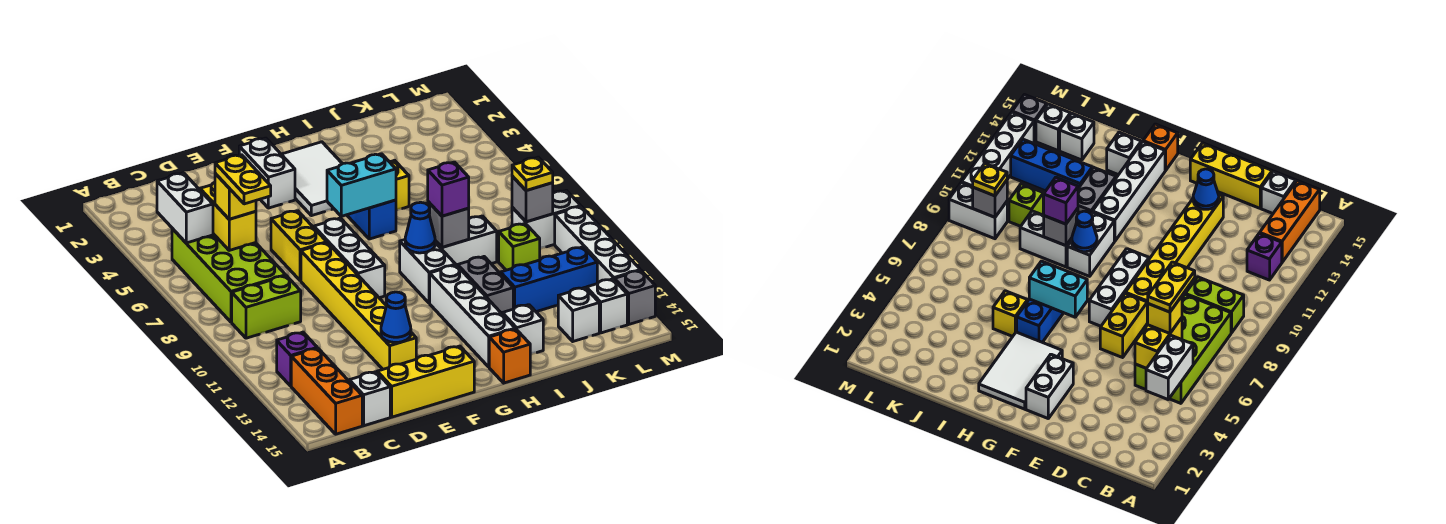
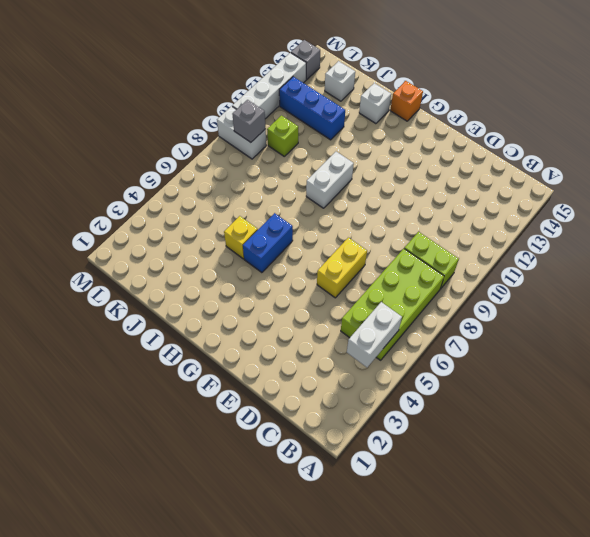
none -> purple 1x1 brick [277,332,317,386]
none -> orange 1x3 brick [291,348,362,434]
none -> white 1x1 brick [349,372,390,426]
none -> yellow 1x3 brick [377,346,474,417]

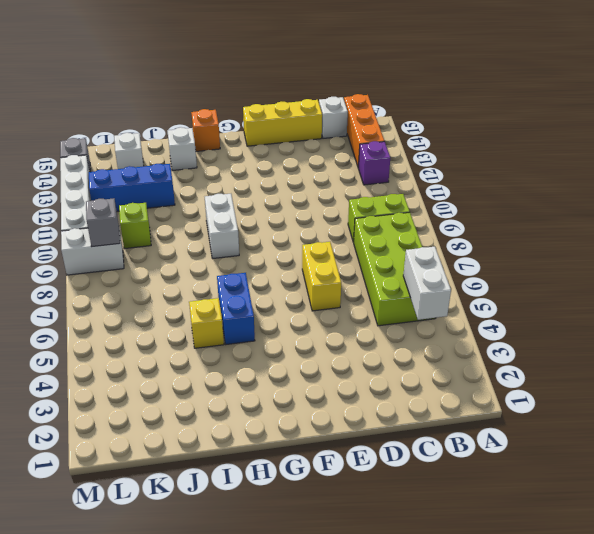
none -> yellow 1x6 brick [301,243,416,369]
none -> white 1x2 brick [239,138,295,208]
none -> white 1x3 brick [314,218,385,298]
none -> white 2x3 tile [281,142,342,216]

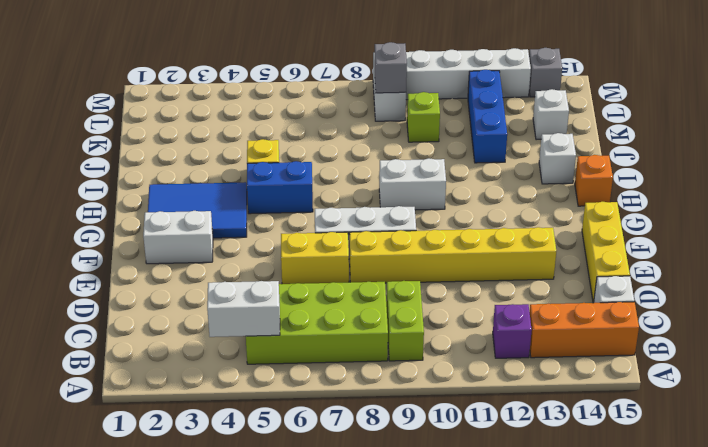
blue 2x3 tile [148,182,247,238] -> white 2x3 tile [281,142,342,216]
none -> white 1x4 brick [430,265,515,367]
none -> white 1x2 brick [435,216,497,266]
none -> grey 1x2 brick [458,257,513,313]
none -> white 1x1 brick [586,279,627,333]

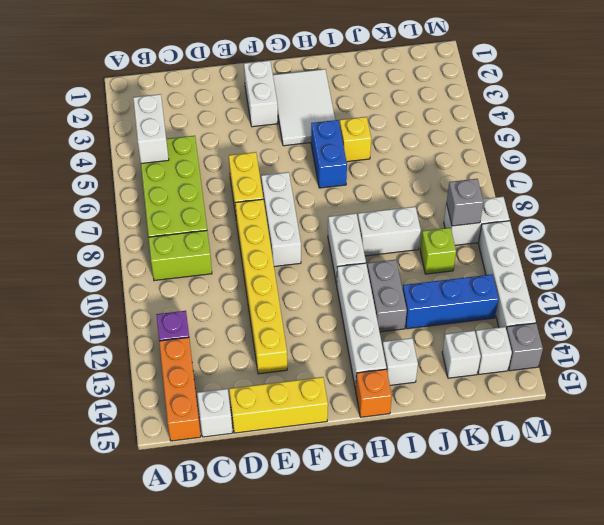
none -> yellow 1x2 brick [200,182,256,250]
none -> blue 1x1 cone [381,292,411,342]
none -> cyan 1x2 brick [327,154,396,216]
none -> blue 1x1 cone [405,202,435,253]

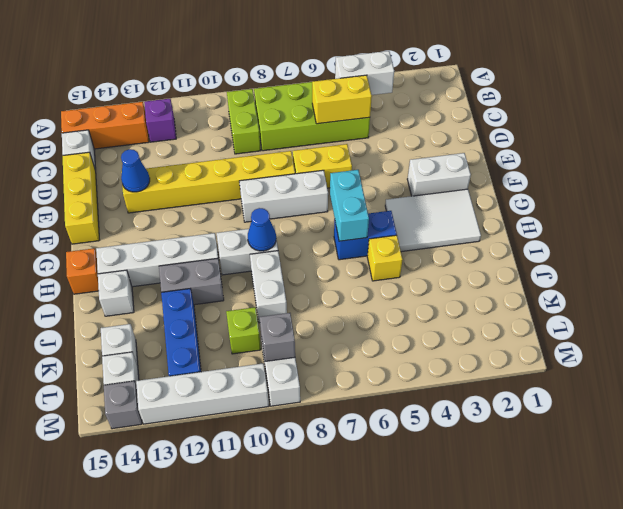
none -> grey 1x1 brick [428,202,469,247]
none -> yellow 1x1 brick [215,173,256,219]
none -> purple 1x1 brick [428,162,469,216]
none -> yellow 1x1 plate [512,157,553,191]

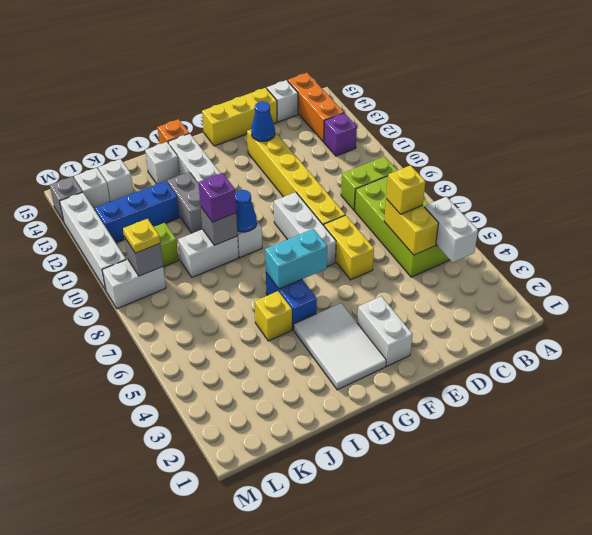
none -> yellow 1x2 plate [215,155,271,204]

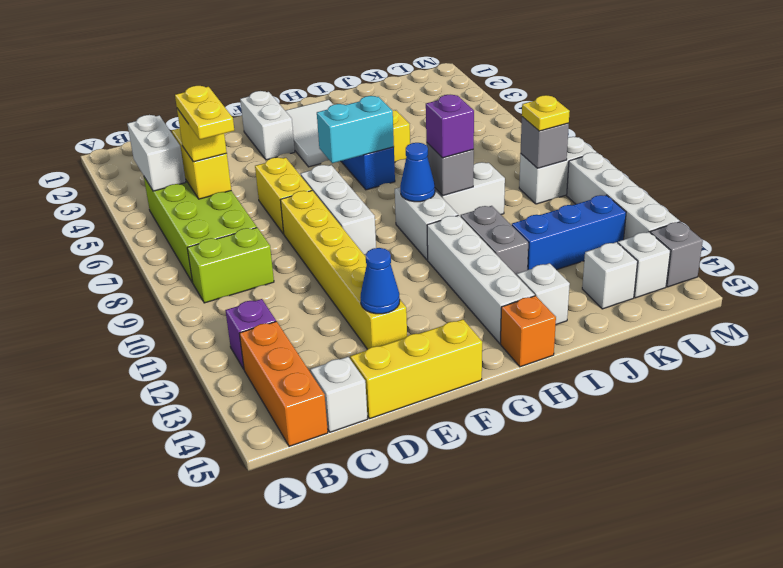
none -> lime 1x1 brick [499,223,540,270]

